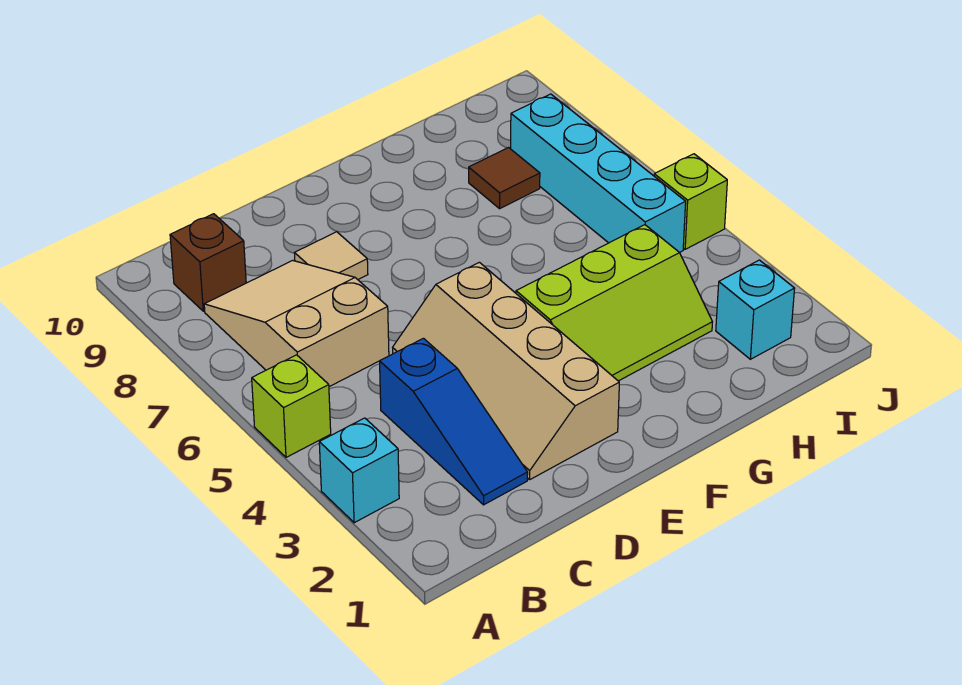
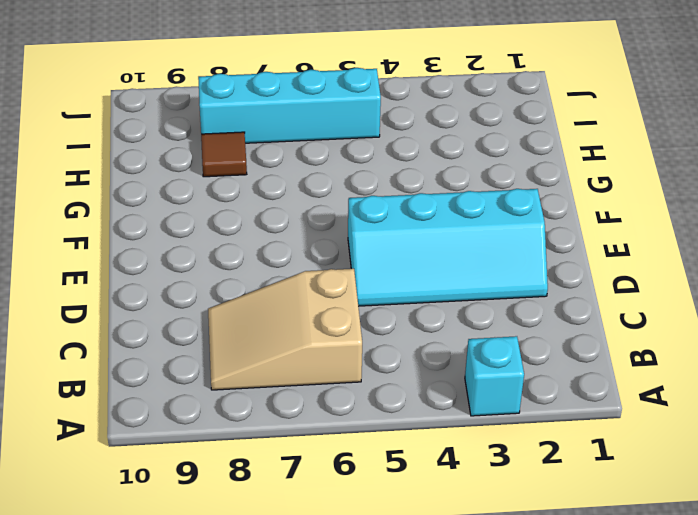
cyan 2x4 slope [348,189,548,306] -> tan 2x4 slope [393,262,619,480]
none -> lime 1x1 brick [252,355,331,457]
none -> brown 1x1 brick [170,214,246,311]
none -> blue 1x3 slope [380,338,528,505]

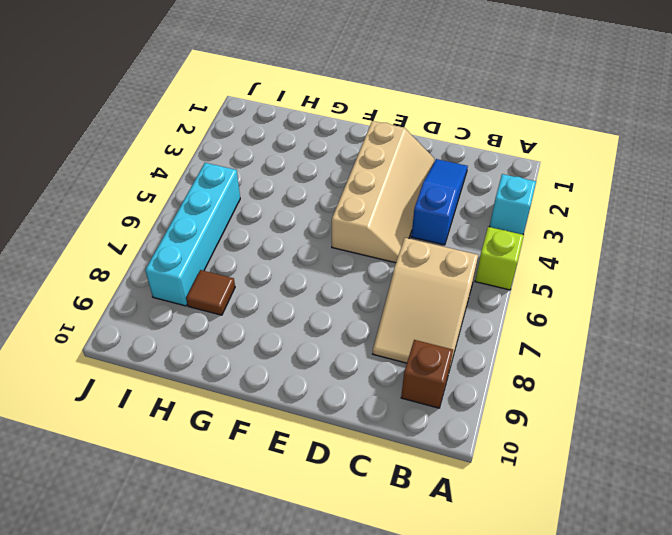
none -> tan 1x1 tile [295,232,368,280]
none -> lime 2x3 slope [516,225,712,381]
none -> cyan 1x1 brick [716,260,795,359]

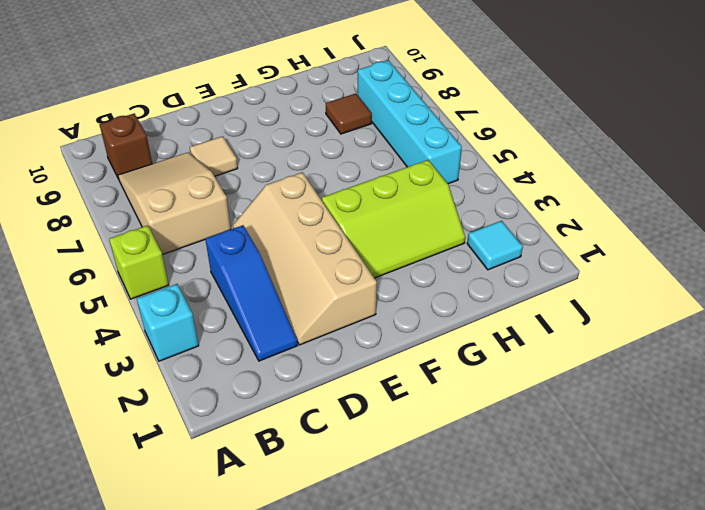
cyan 1x1 tile [467,221,523,270] -> cyan 1x1 brick [716,260,795,359]
none -> lime 1x1 brick [654,154,727,249]

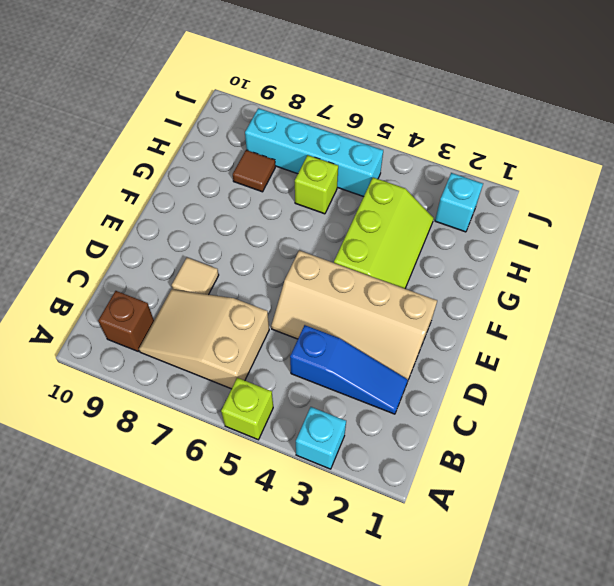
lime 1x1 brick [295,155,338,214] -> lime 1x1 brick moved to [654,154,727,249]

